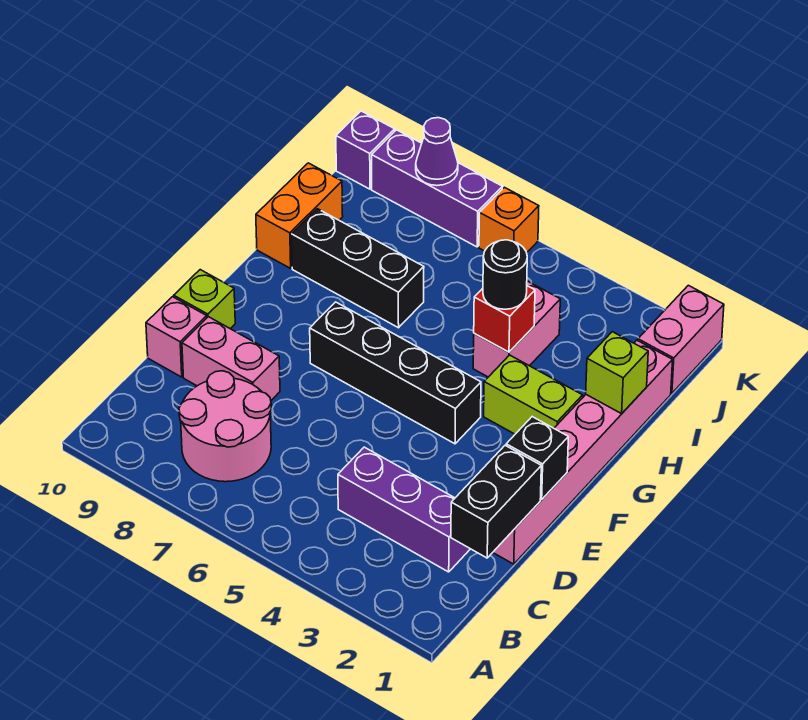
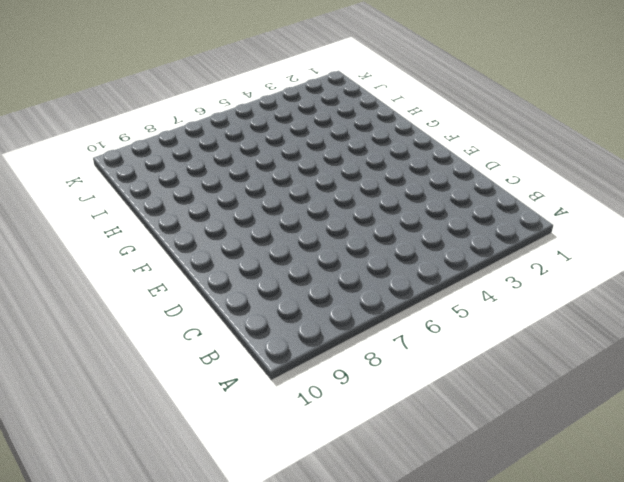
none -> pink 2x2 round brick [179,371,271,482]
none -> purple 1x3 brick [338,447,470,572]
none -> pink 1x6 brick [493,340,673,564]

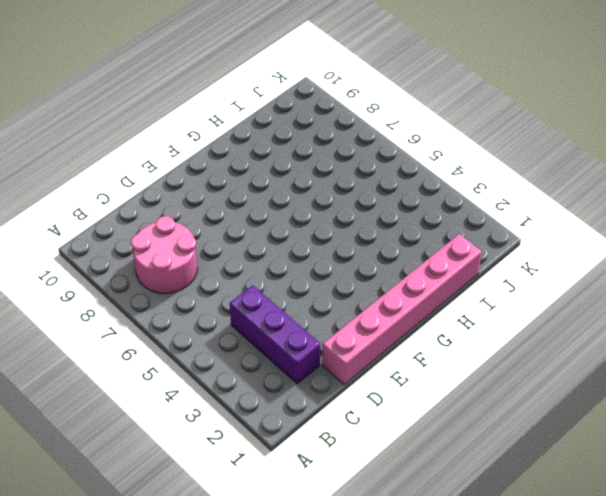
none -> pink 1x2 brick [182,317,280,400]
none -> pink 1x1 brick [146,297,207,377]
none -> lime 1x1 brick [174,270,235,329]

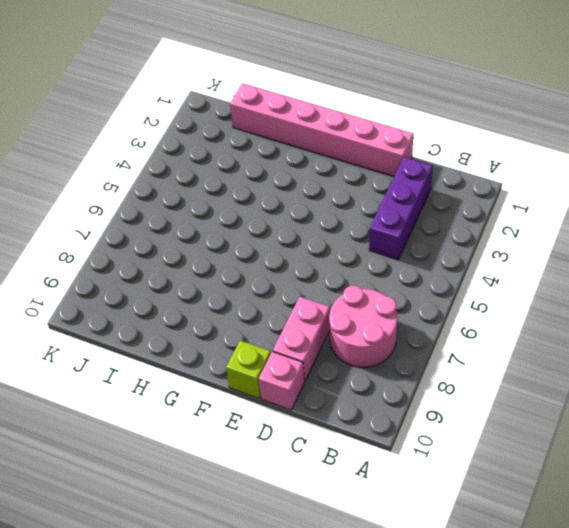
none -> black 1x4 brick [310,302,481,444]
none -> lime 1x2 brick [484,355,583,434]
none -> pink 1x2 brick [473,281,560,377]

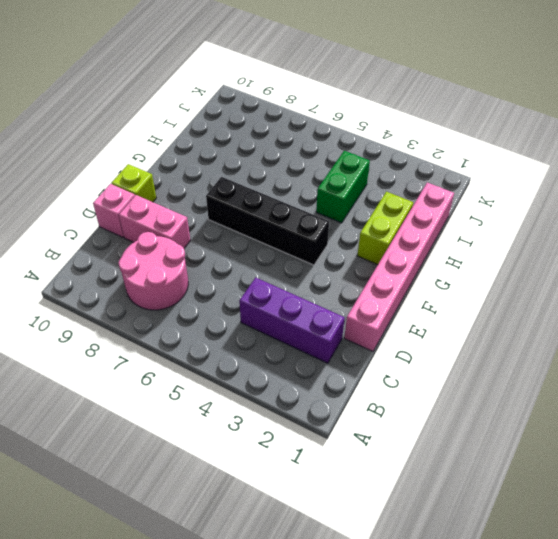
lime 1x2 brick [357,192,413,265] -> lime 1x2 brick turned to [484,355,583,434]
green 1x2 brick [316,151,370,223] -> pink 1x2 brick [473,281,560,377]
none -> black 1x3 brick [292,209,424,328]
none -> orange 1x2 brick [256,163,343,268]
none -> pink 1x2 brick [638,285,724,393]

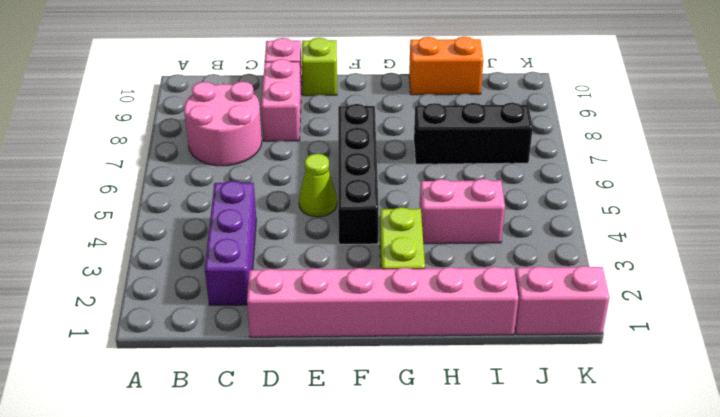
lime 1x1 cone [299,154,337,217] -> none
black 1x3 brick [414,103,533,164] -> black 1x3 brick turned to [292,209,424,328]
none -> orange 1x1 brick [479,187,539,253]
none -> purple 1x3 brick [372,130,502,247]
none -> purple 1x1 brick [336,111,395,189]

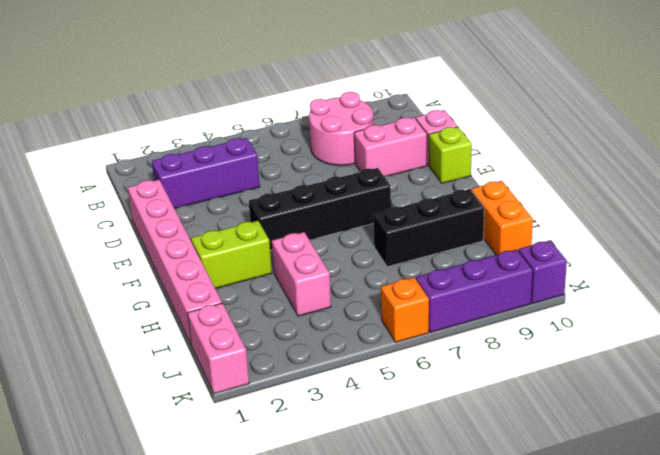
none -> black 1x2 brick [451,446,541,558]
none -> black 1x1 brick [506,417,568,499]
none -> lime 1x1 brick [586,332,648,414]

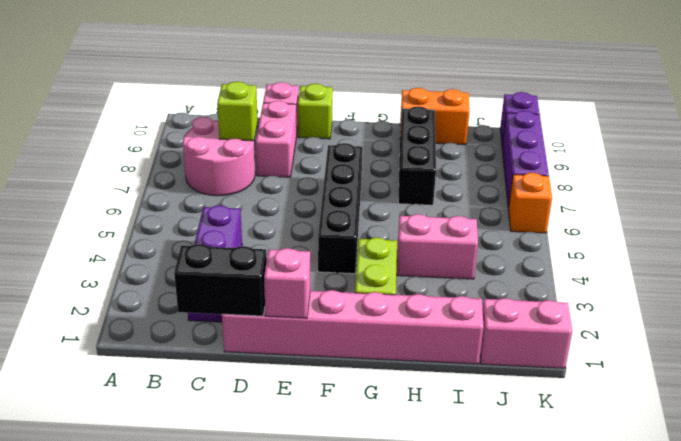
lime 1x1 brick [217,82,258,141] -> lime 1x1 brick moved to [586,332,648,414]
pink 1x1 brick [264,248,310,318] -> black 1x1 brick [506,417,568,499]
none -> red 1x1 brick [474,286,535,352]
none -> purple 1x1 cone [416,118,458,186]
none -> black 1x1 round brick [483,240,527,309]

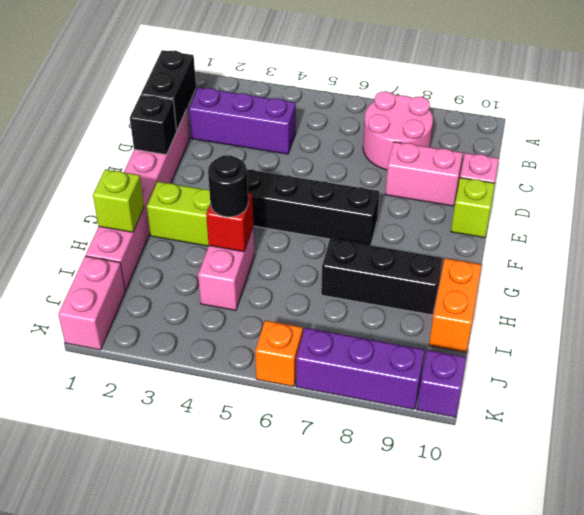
none -> purple 1x1 cone [416,118,458,186]

